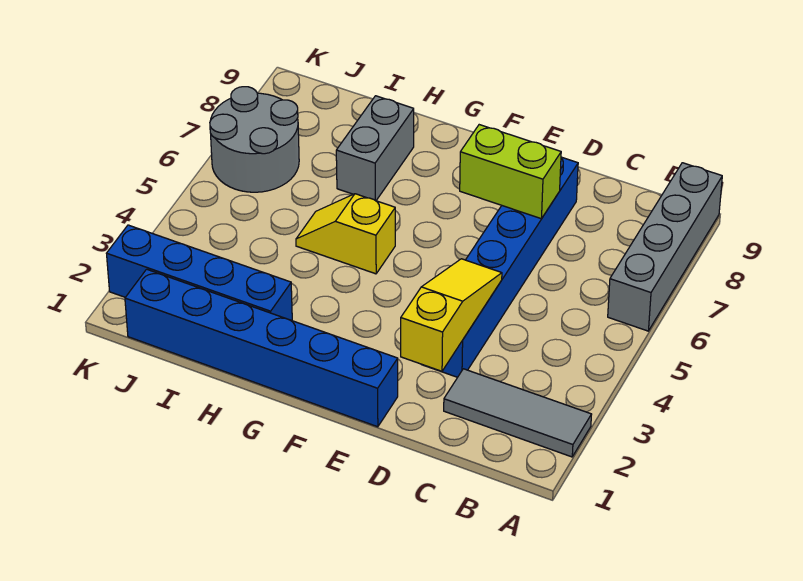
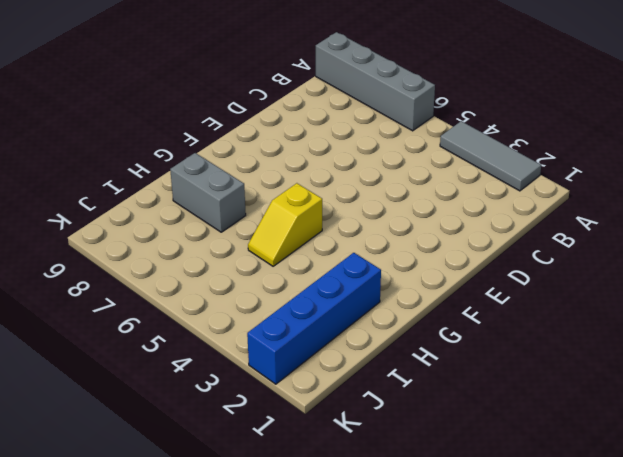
grey 1x3 tile [440,121,541,191] -> grey 1x3 tile turned to [444,369,592,457]
none -> blue 1x6 brick [424,157,578,377]
none -> blue 1x6 brick [125,269,398,427]

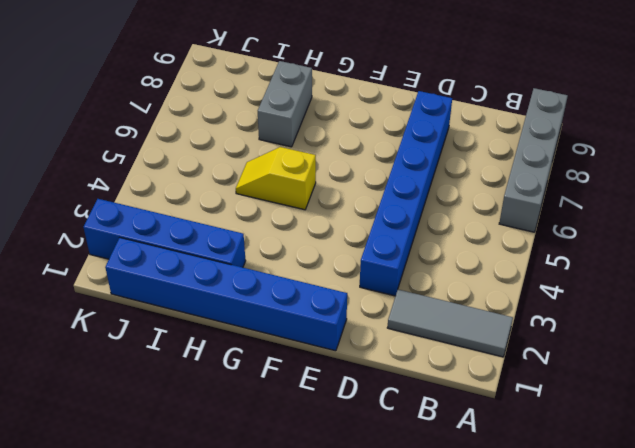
none -> grey 2x2 round brick [210,87,299,192]
none -> yellow 1x3 slope [401,259,502,371]

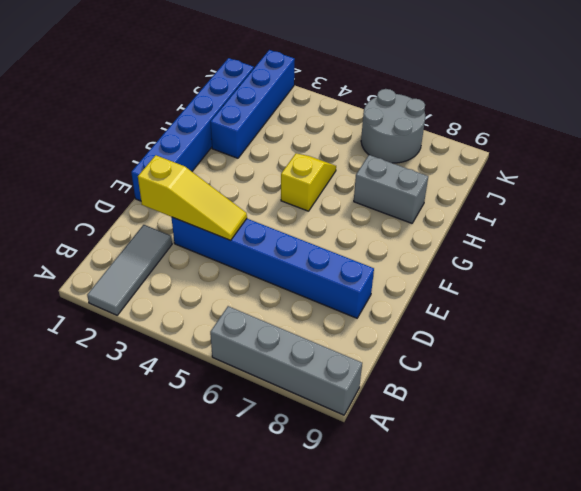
none -> lime 1x2 brick [460,125,561,219]

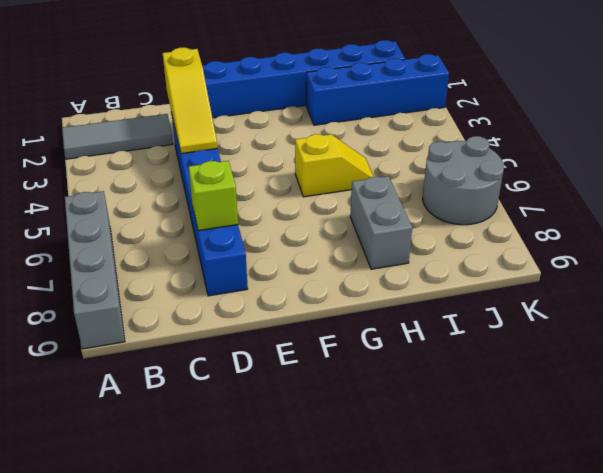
lime 1x1 brick [189,161,238,231] -> lime 1x2 brick [460,125,561,219]

